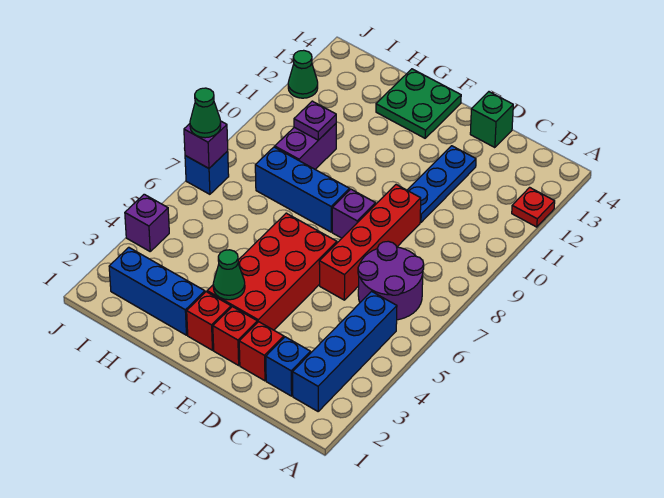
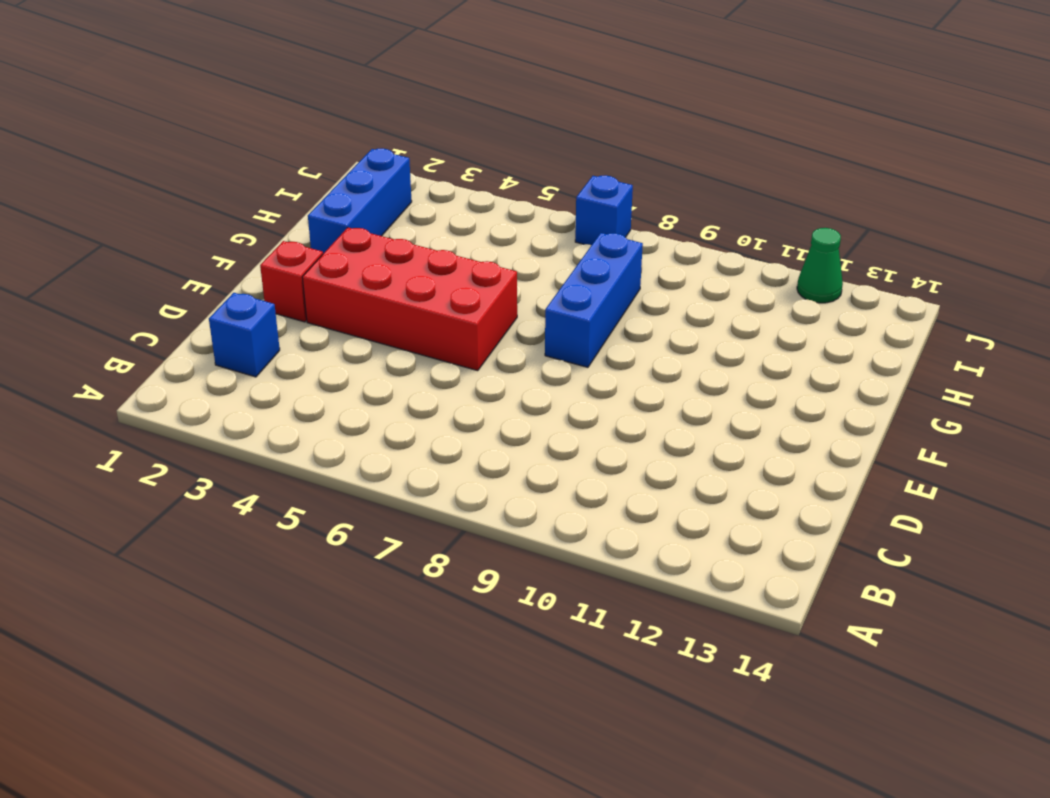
none -> red 1x1 plate [512,187,555,227]
none -> blue 1x4 brick [293,291,397,411]
none -> purple 2x2 round brick [358,241,424,320]

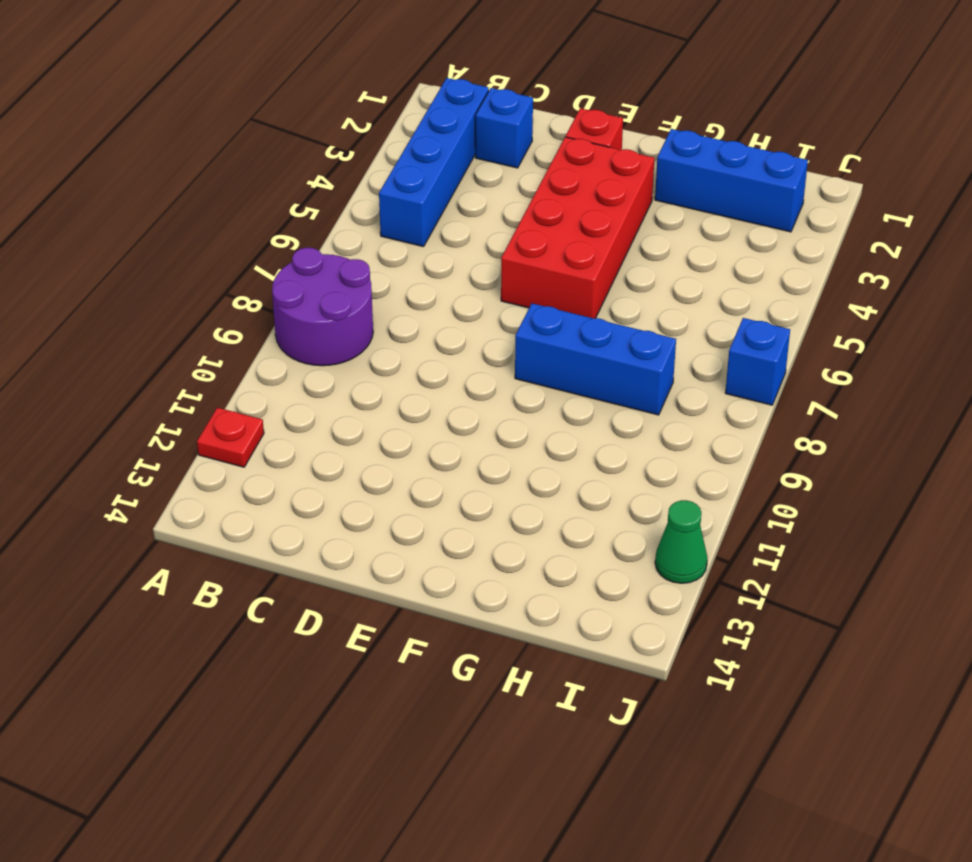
purple 2x2 round brick [272,248,373,366] -> purple 2x2 round brick moved to [358,241,424,320]
none -> red 1x1 brick [239,322,284,381]
none -> red 1x4 brick [319,185,421,300]
none -> blue 1x3 plate [407,146,476,222]

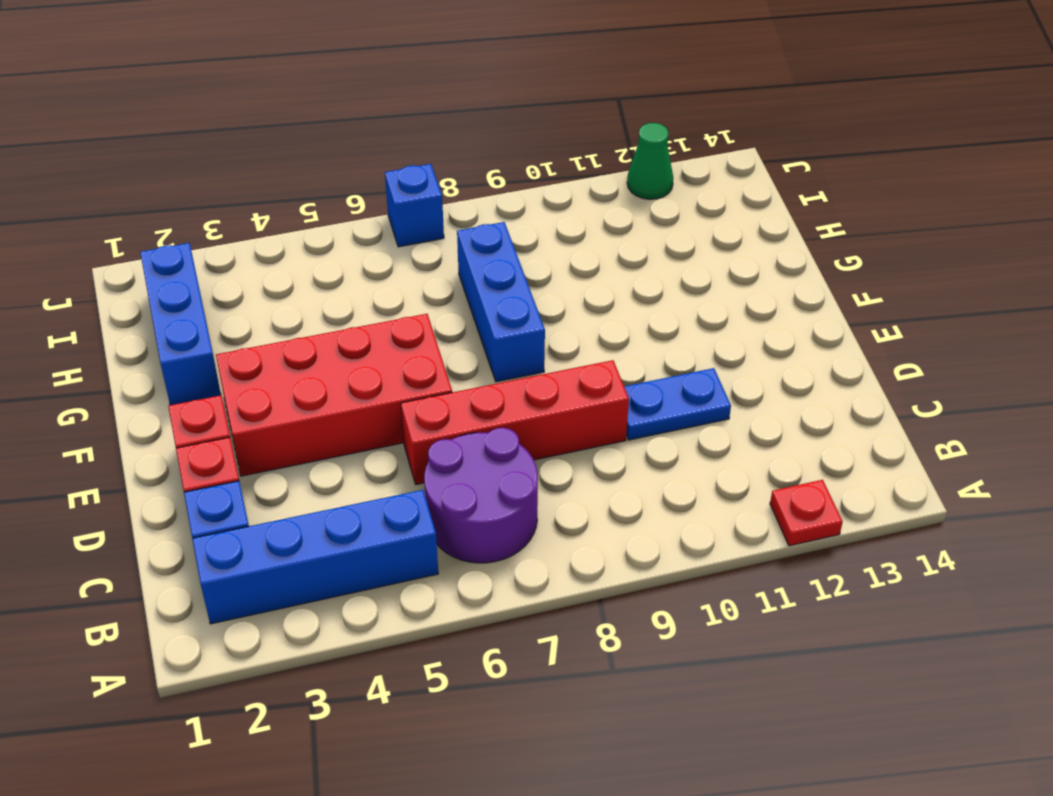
blue 1x2 plate [624,368,731,440] -> blue 1x3 plate [407,146,476,222]
none -> green 1x1 brick [470,92,513,148]
none -> purple 1x1 brick [332,189,376,238]
none -> red 1x1 brick [187,292,231,350]

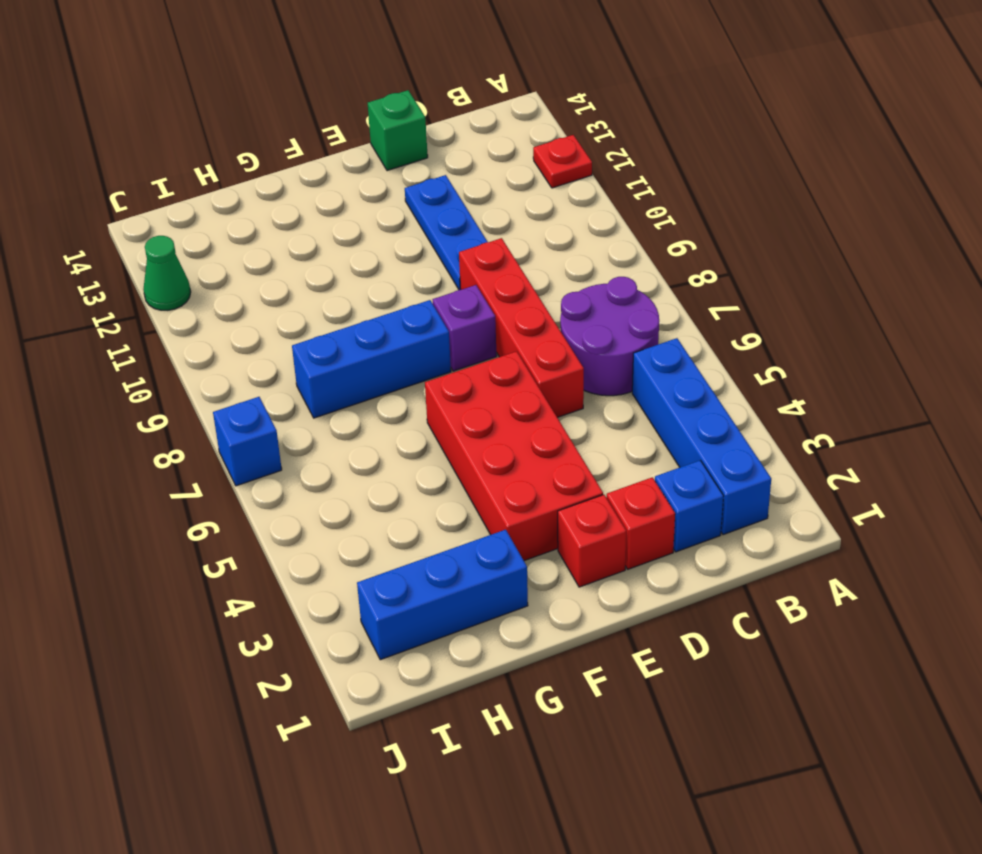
none -> red 1x1 brick [187,292,231,350]
none -> green 2x2 plate [376,69,461,138]
none -> purple 1x2 brick [275,124,336,169]

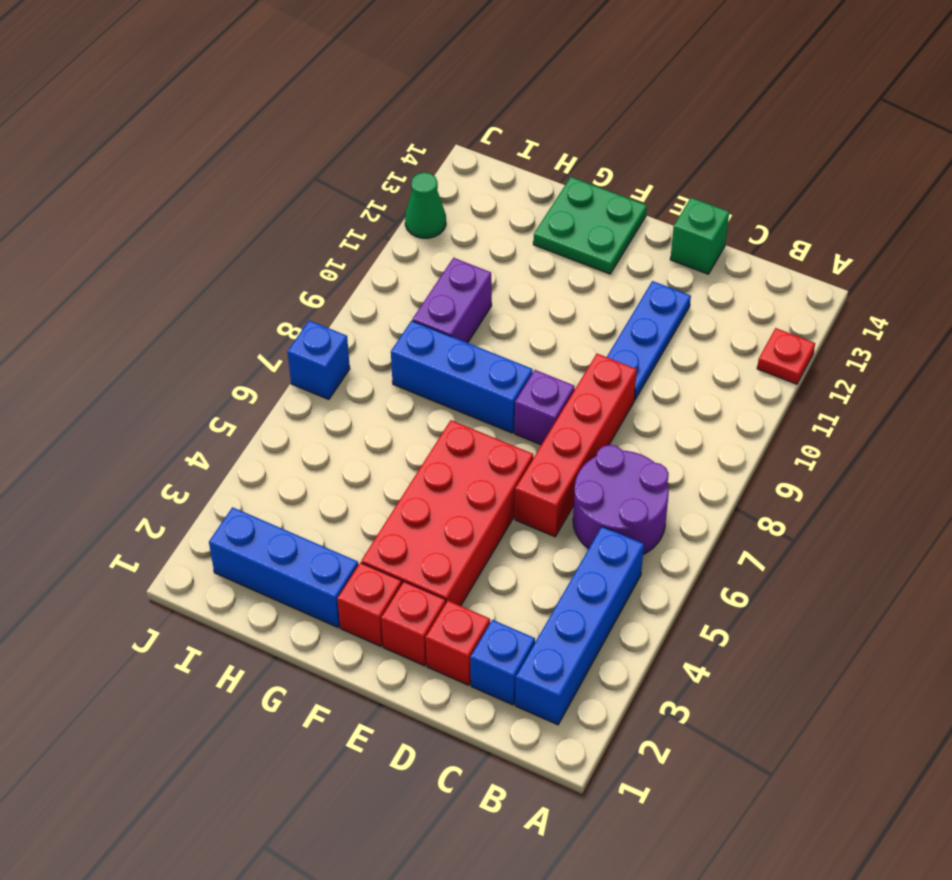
none -> purple 1x1 brick [125,194,169,251]
none -> green 1x1 cone [213,250,245,300]
none -> purple 1x1 plate [294,101,336,140]

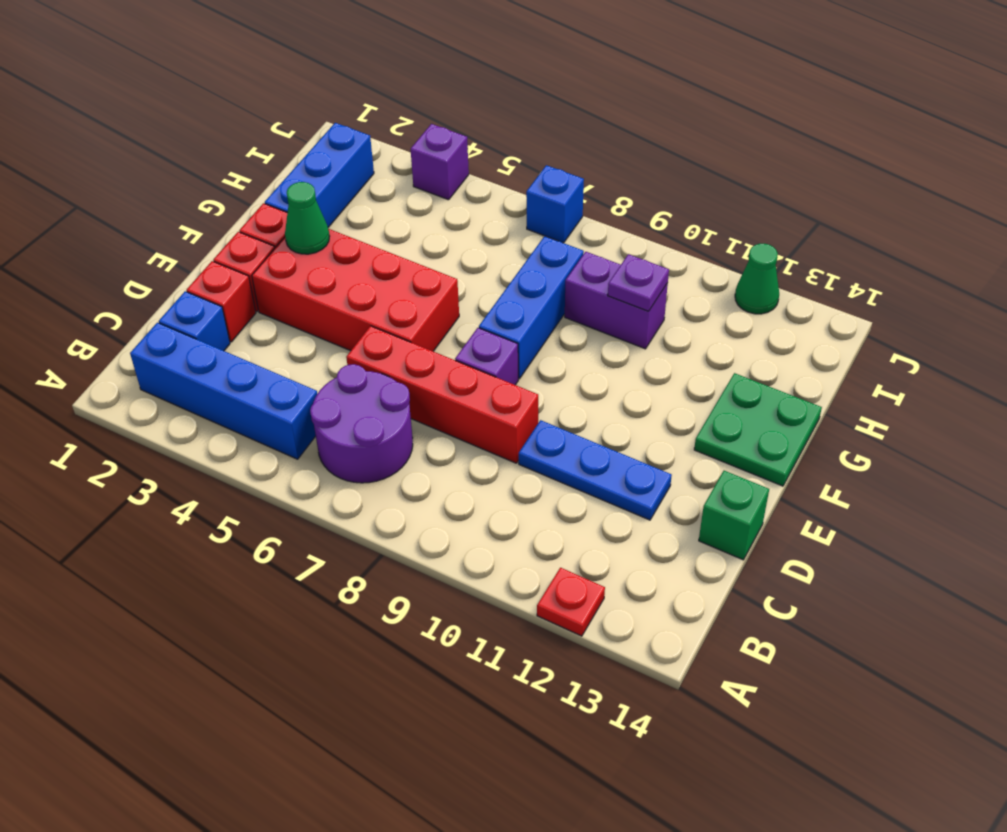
none -> purple 1x1 brick [184,121,228,168]
none -> green 1x1 cone [190,88,221,138]

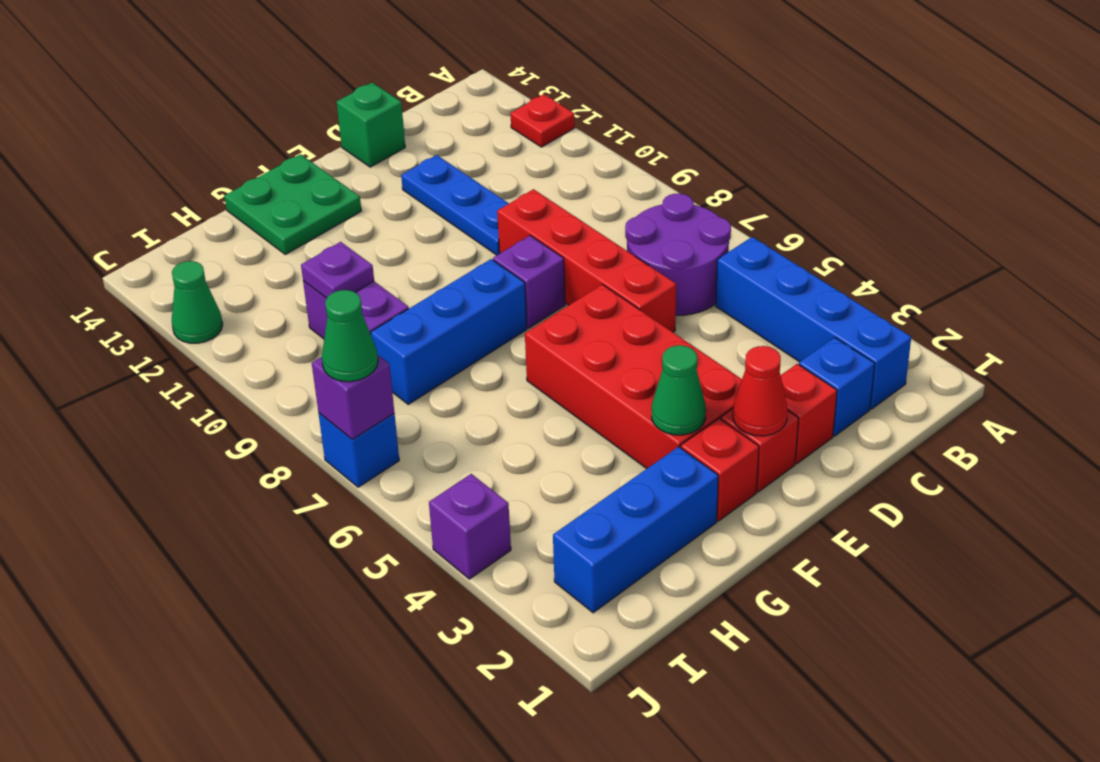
red 1x1 cone [733,346,788,436] -> none

